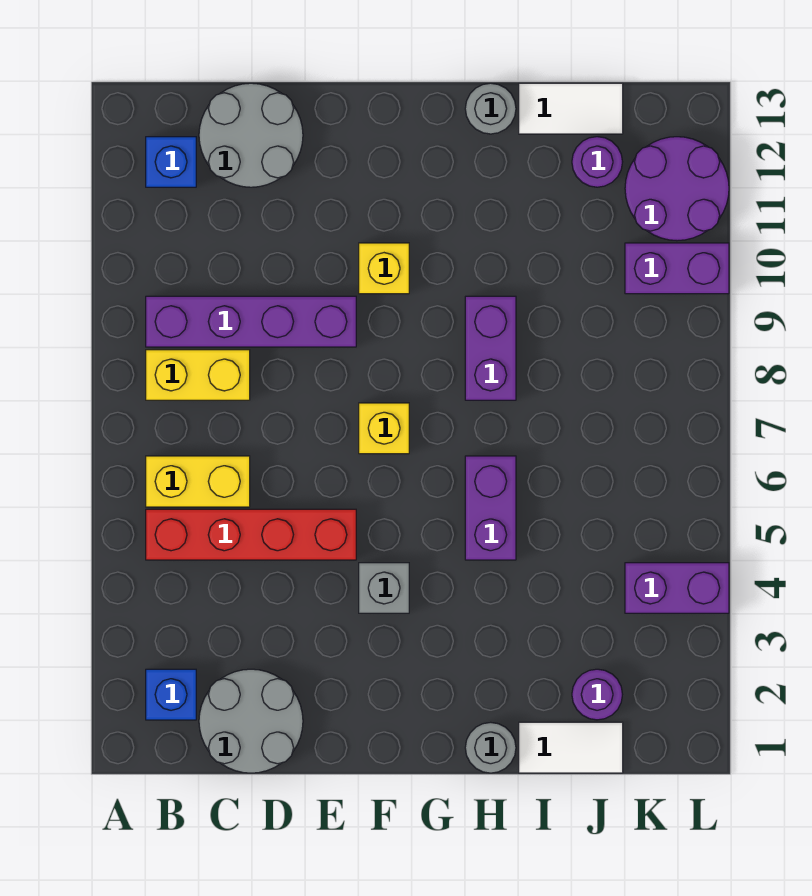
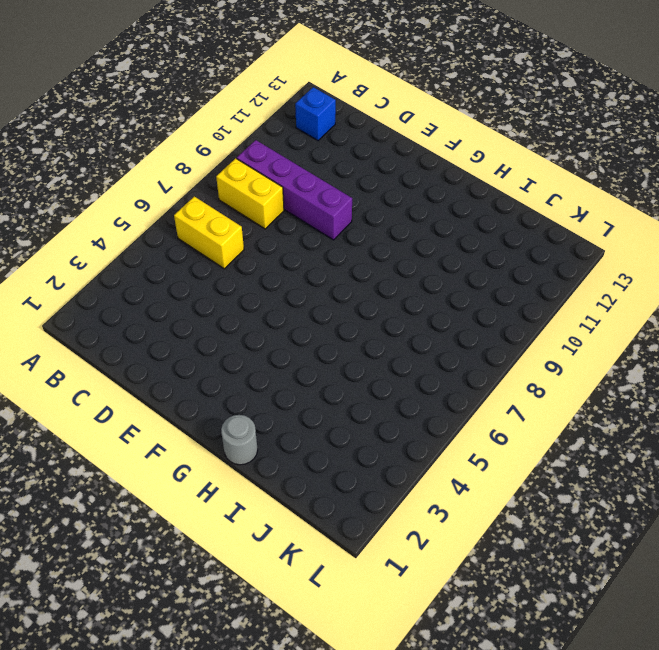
none -> blue 1x1 brick [146,669,196,720]
none -> red 1x4 brick [146,509,356,560]
none -> grey 2x2 round brick [199,669,303,773]

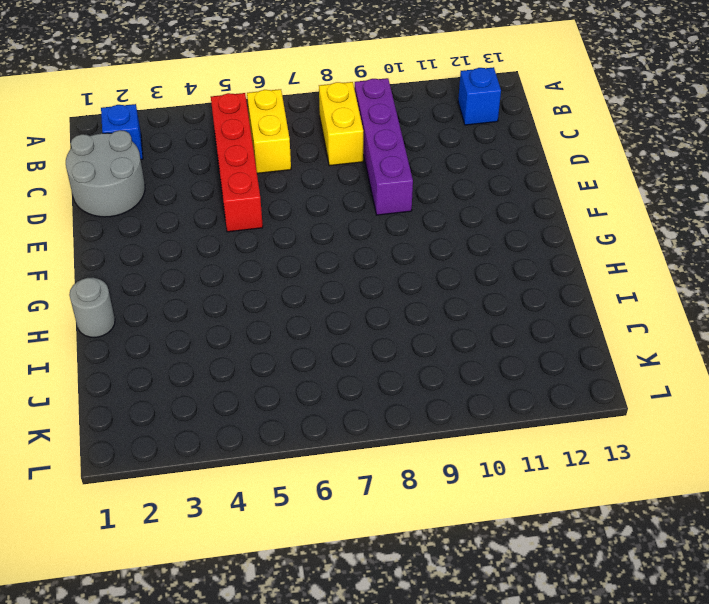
none -> grey 2x2 round brick [199,83,303,187]
none -> grey 1x1 brick [359,563,409,613]
none -> yellow 1x1 brick [359,403,409,454]

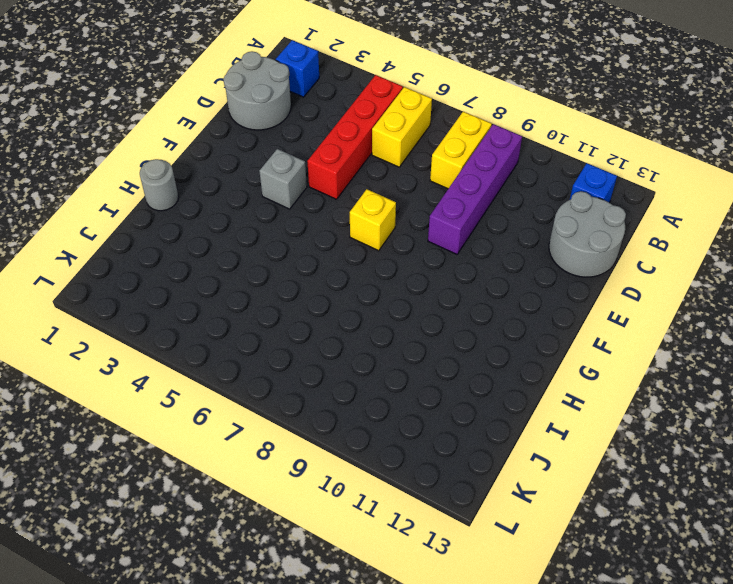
none -> yellow 1x1 brick [359,243,409,294]
none -> purple 1x2 brick [465,456,516,560]
none -> purple 1x2 brick [465,296,516,400]

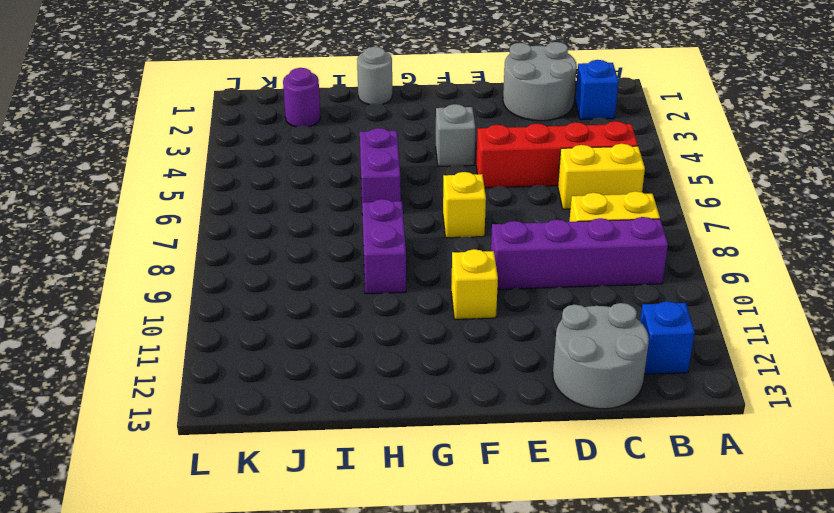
none -> grey 1x1 round brick [465,83,516,134]
none -> white 1x2 tile [519,722,623,773]
none -> white 1x2 tile [519,83,623,134]

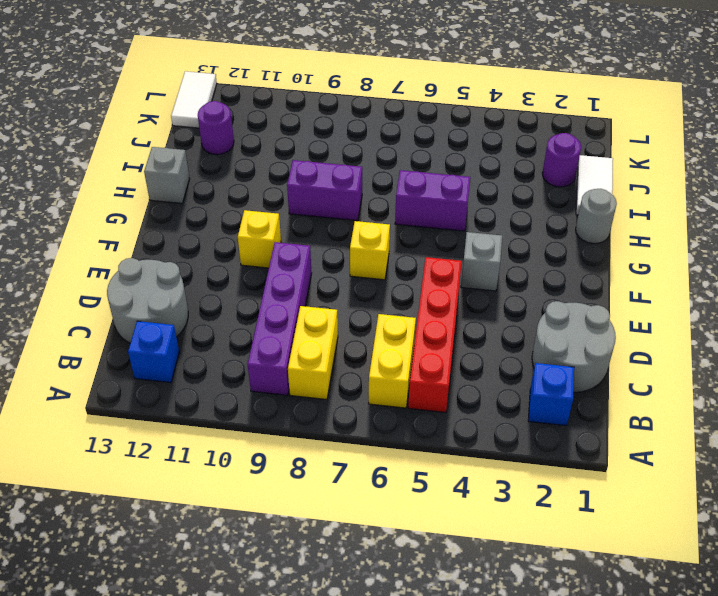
grey 1x1 brick [144,147,190,203] -> grey 1x1 round brick [465,83,516,134]
white 1x2 tile [171,71,217,128] -> white 1x2 tile moved to [519,83,623,134]
none -> purple 1x2 brick [625,563,729,613]
none -> purple 1x2 brick [625,243,729,294]
none -> purple 2x2 round brick [625,137,729,241]

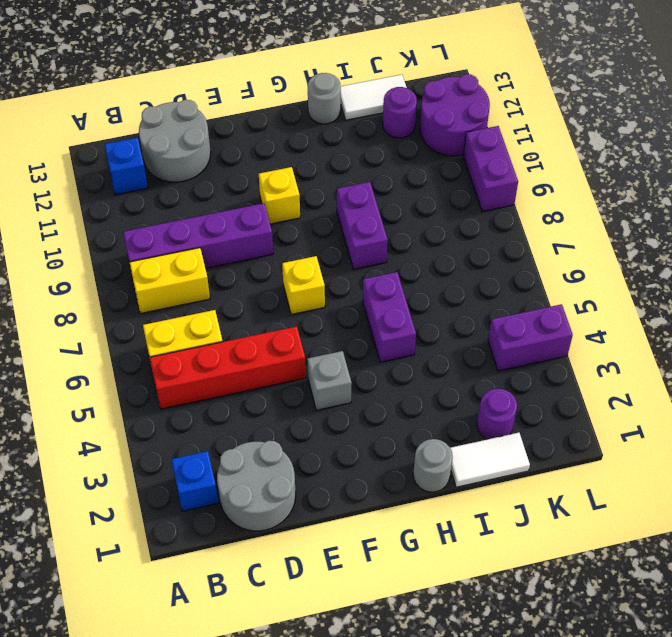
purple 1x2 brick [463,126,518,212] -> purple 1x2 brick turned to [625,243,729,294]

